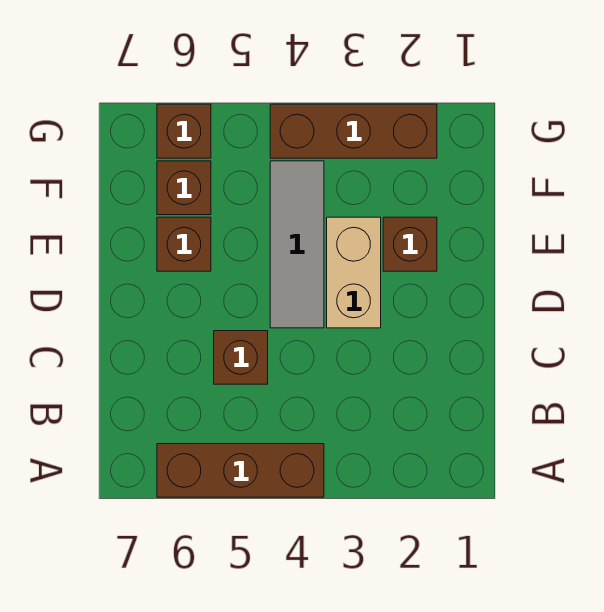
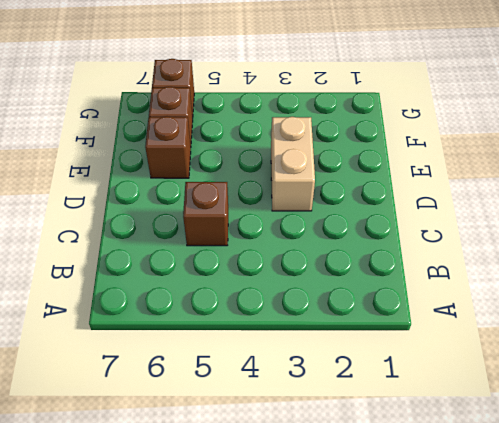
none -> brown 1x3 brick [157,444,324,497]
none -> grey 1x3 tile [270,161,324,328]

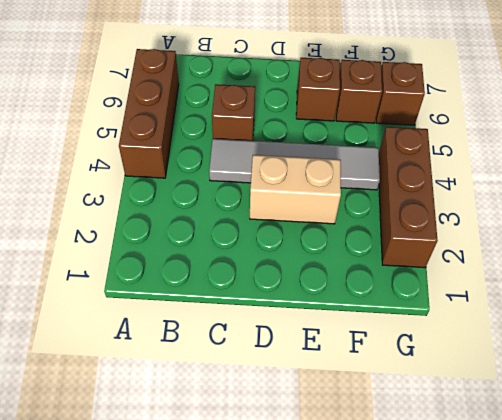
grey 1x4 tile [209,139,380,190] -> grey 1x3 tile [270,161,324,328]
none -> brown 1x1 brick [383,217,437,271]

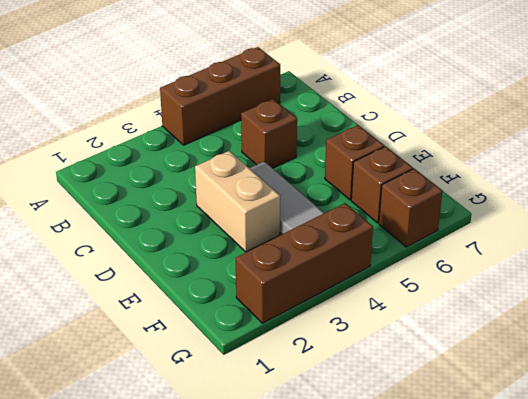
none -> brown 1x1 brick [383,217,437,271]

